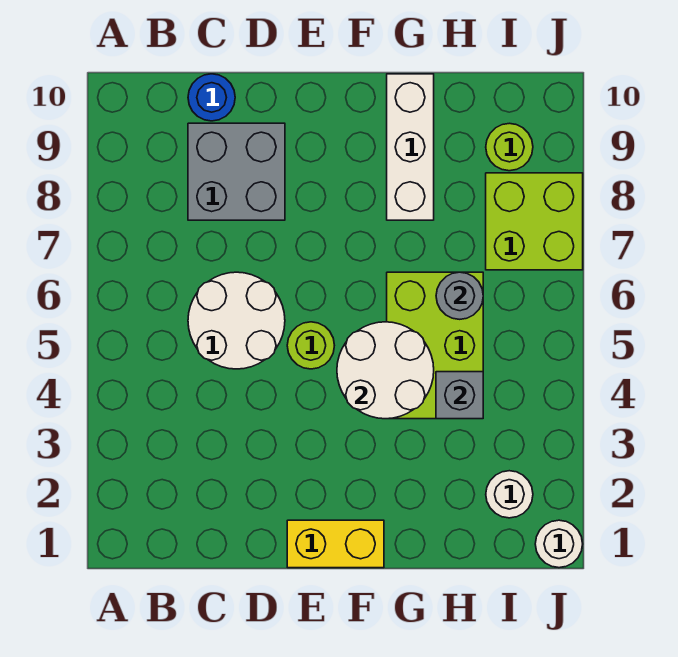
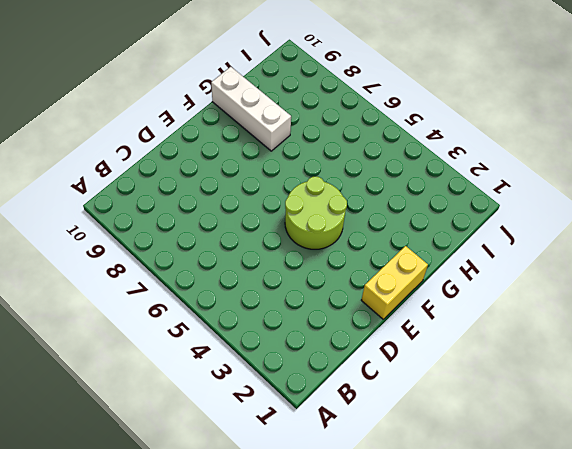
lime 2x2 round brick [285,177,347,249] -> lime 1x1 round brick [287,322,334,369]
none -> white 2x2 round brick [188,272,285,369]
none -> grey 2x2 brick [188,123,285,220]
none -> blue 1x1 round brick [188,74,235,121]

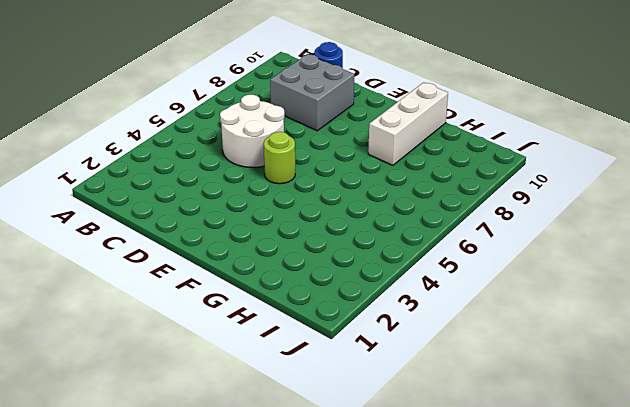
none -> yellow 1x2 brick [287,520,384,568]
none -> lime 2x3 brick [387,272,483,419]
none -> white 1x1 round brick [486,471,533,518]

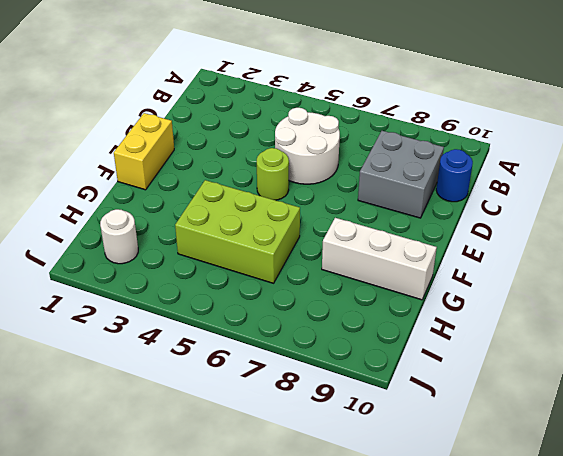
none -> lime 2x2 brick [486,173,583,270]
none -> lime 1x1 round brick [486,123,533,171]
none -> white 1x1 round brick [535,520,583,568]

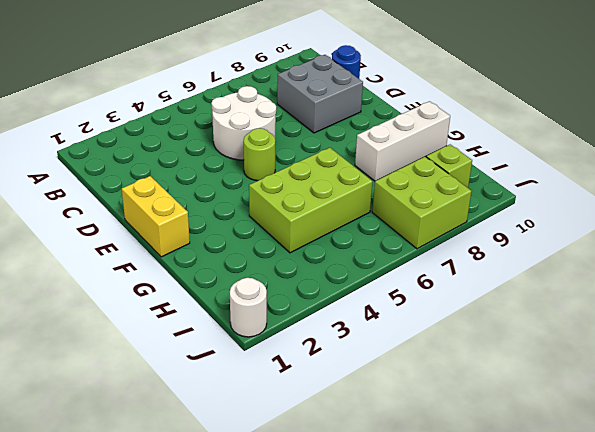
lime 1x1 brick [426,145,472,188] -> lime 1x1 round brick [486,123,533,171]
none -> white 1x1 round brick [486,471,533,518]
none -> white 2x2 round brick [337,322,434,419]
none -> grey 1x1 brick [436,372,483,419]

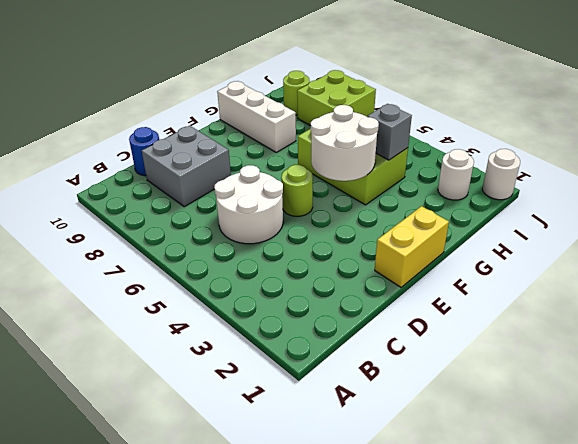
none -> grey 1x1 round brick [436,272,483,319]

